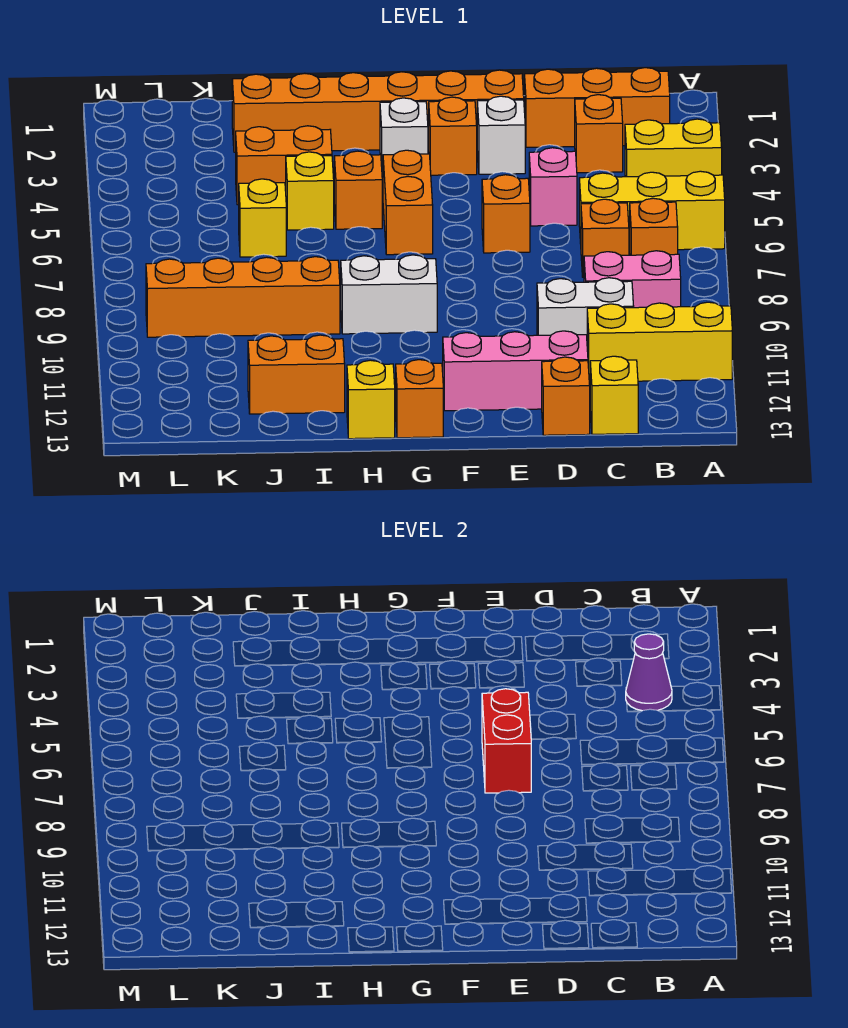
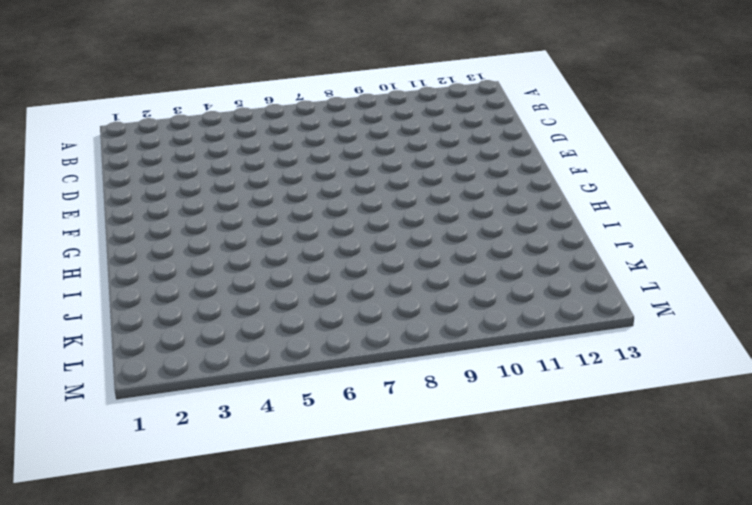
none -> yellow 1x2 brick [625,119,722,177]
none -> yellow 1x3 brick [579,171,725,250]
none -> yellow 1x3 brick [587,302,732,382]
none -> orange 1x3 brick [525,68,670,147]

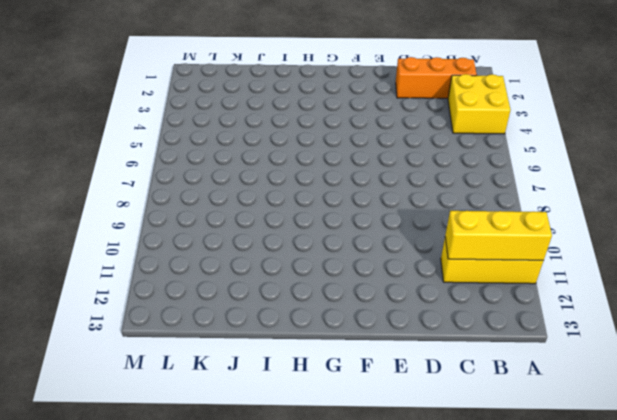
yellow 2x2 brick [448,74,510,134] -> yellow 1x2 brick [625,119,722,177]
yellow 1x3 brick [445,211,552,260] -> yellow 1x3 brick moved to [579,171,725,250]
none -> orange 1x1 brick [630,198,678,255]
none -> pink 1x2 brick [584,251,681,308]
none -> orange 1x1 brick [575,95,623,173]
none -> orange 1x1 brick [581,199,629,277]

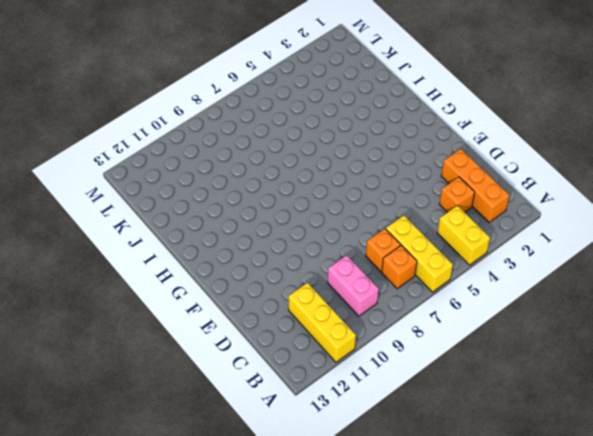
none -> white 1x2 brick [537,278,634,335]
none -> yellow 1x1 brick [590,356,638,434]
none -> pink 1x1 brick [529,148,577,226]
none -> pink 1x3 brick [443,331,588,411]

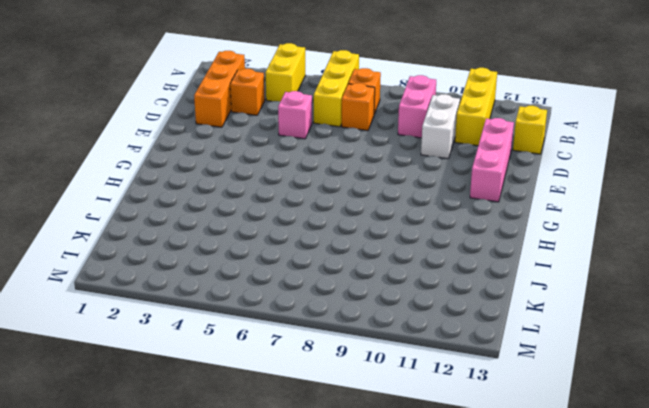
none -> orange 1x1 brick [542,357,590,435]
none -> orange 1x6 brick [232,70,524,152]
none -> white 1x1 brick [477,96,525,174]
none -> orange 1x1 brick [482,175,530,253]

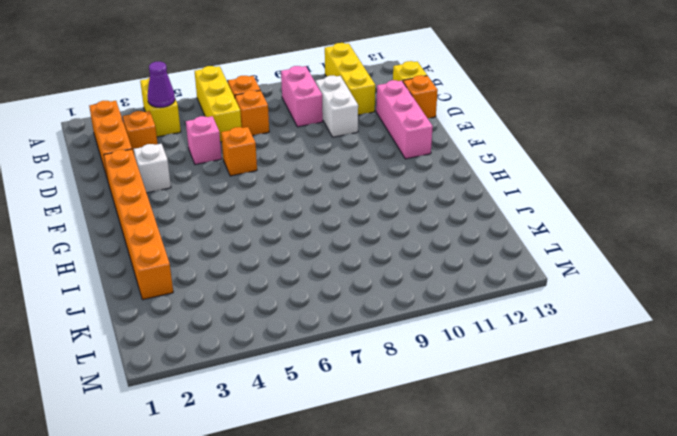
none -> orange 1x1 brick [429,97,477,175]
none -> white 1x1 brick [380,98,428,176]
none -> orange 1x2 brick [383,150,433,255]
none -> white 1x2 brick [341,255,437,334]

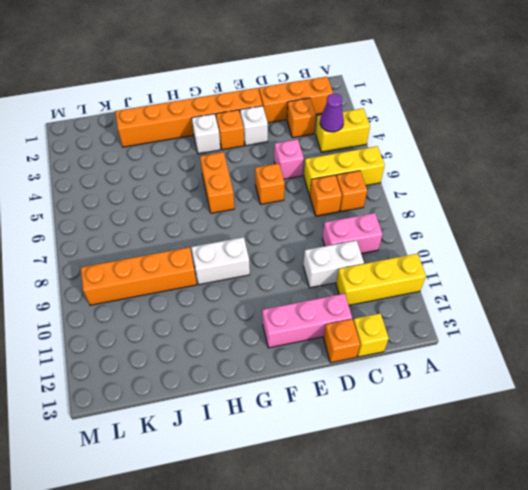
none -> orange 1x1 brick [396,360,443,438]
none -> orange 1x1 brick [334,151,382,229]
none -> yellow 1x1 brick [347,360,395,439]
none -> orange 1x2 brick [236,126,332,205]

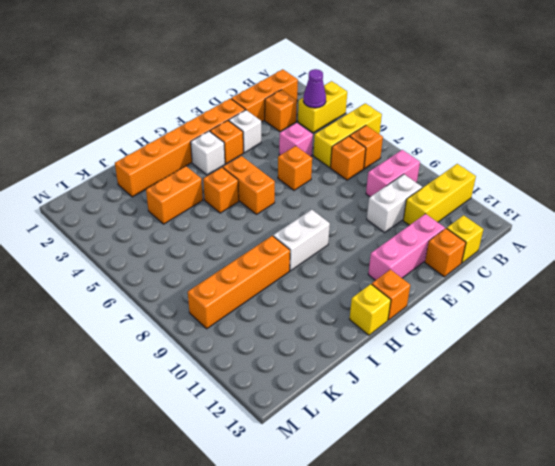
none -> yellow 1x1 brick [286,152,334,230]
none -> orange 1x2 brick [248,335,345,414]
none -> yellow 1x1 brick [239,179,286,257]
none -> red 1x2 brick [482,689,531,793]

